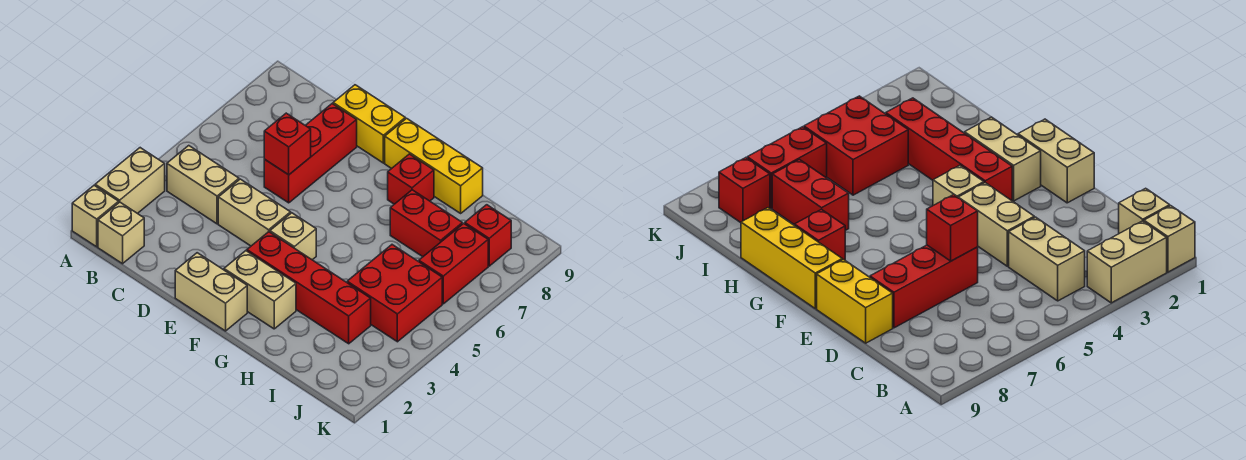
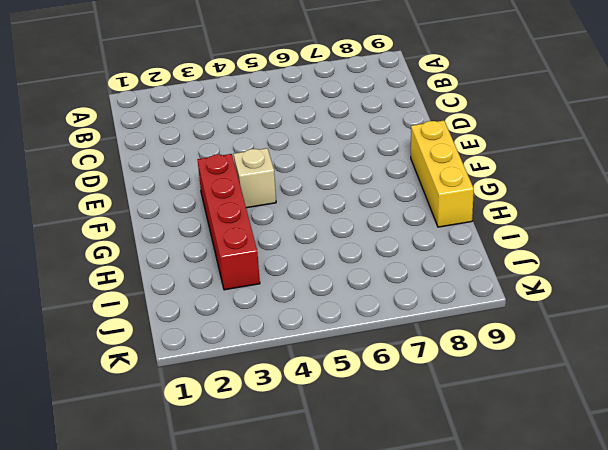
none -> tan 1x1 brick [72,185,119,247]
none -> tan 1x2 brick [95,148,165,214]
none -> tan 1x1 brick [98,202,144,264]

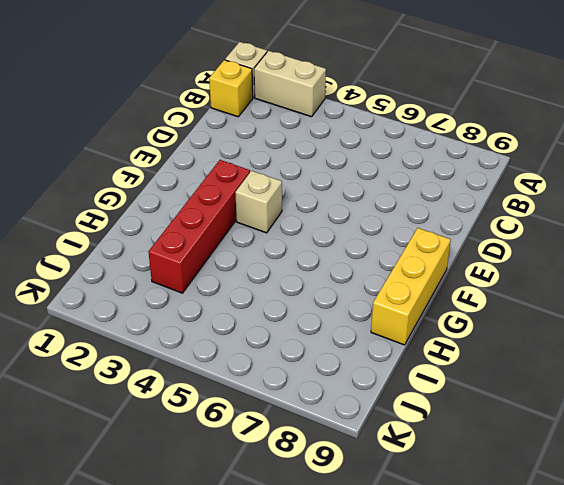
yellow 1x1 brick [209,60,253,117] -> tan 1x1 brick [98,202,144,264]
none -> tan 1x2 brick [167,146,239,224]
none -> tan 1x2 brick [218,179,291,246]
none -> red 1x3 brick [264,104,357,203]

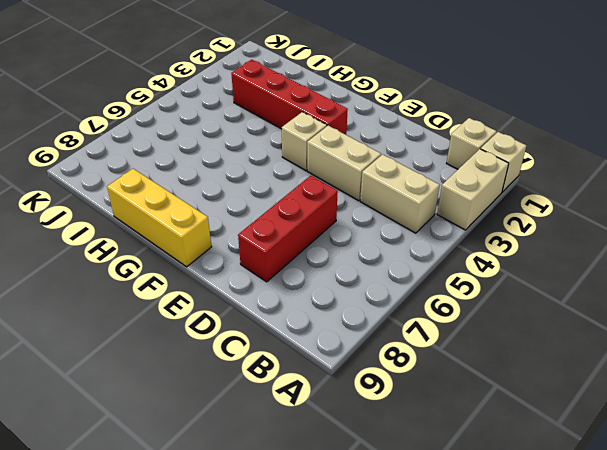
none -> yellow 1x2 brick [333,85,405,163]
none -> tan 1x2 brick [175,253,247,331]
none -> tan 1x2 brick [224,251,296,329]

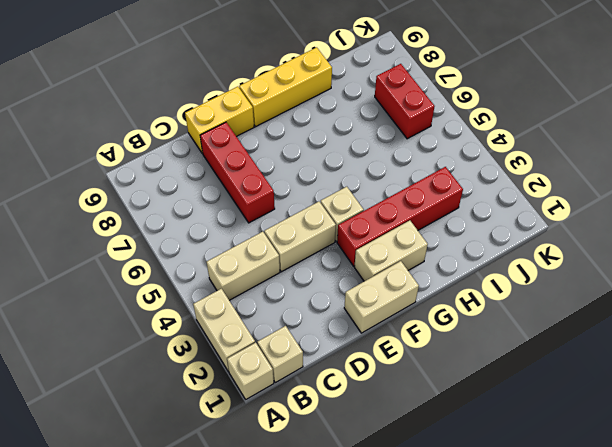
none -> red 1x1 brick [388,154,434,204]
none -> red 1x2 brick [390,190,462,257]
none -> red 2x2 brick [347,245,442,342]

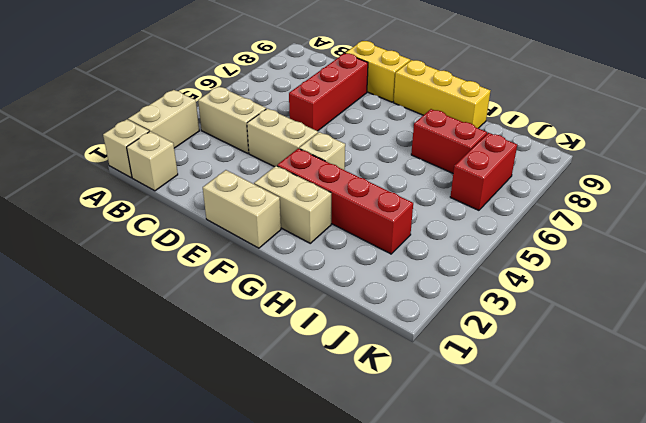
none -> red 1x1 brick [388,154,434,204]
none -> red 2x2 brick [347,245,442,342]
none -> red 1x1 brick [465,205,511,266]

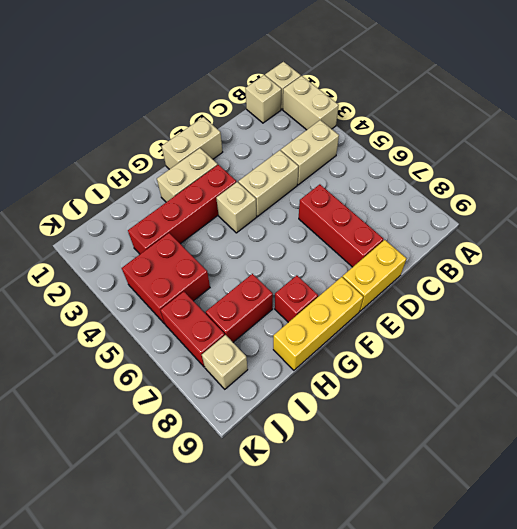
tan 1x1 brick [202,335,248,389] -> red 1x1 brick [465,205,511,266]
none -> red 1x1 brick [264,113,311,175]

